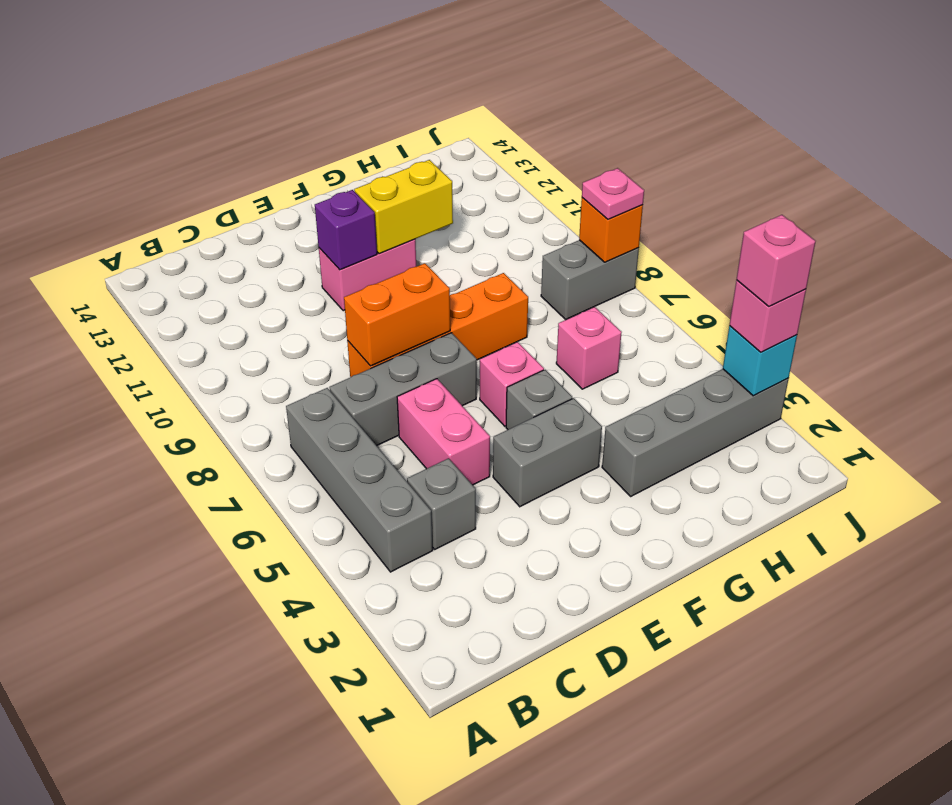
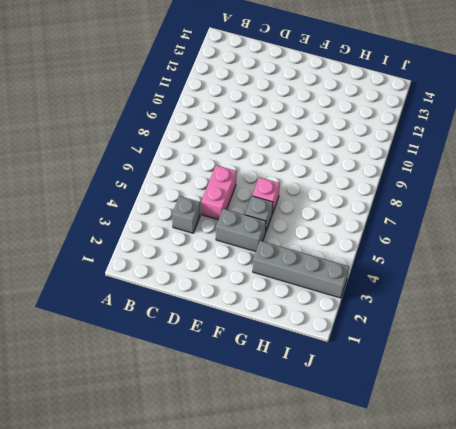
none -> grey 1x4 brick [286,388,433,572]
none -> grey 1x3 brick [329,333,477,446]
none -> orange 1x4 brick [347,273,528,377]

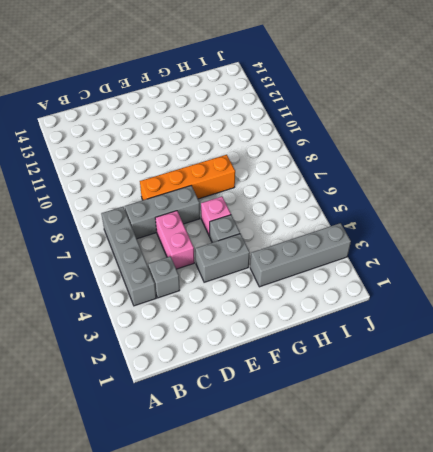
none -> pink 1x2 brick [319,239,416,311]
none -> pink 1x1 brick [556,307,622,389]
none -> grey 1x2 brick [541,240,639,319]

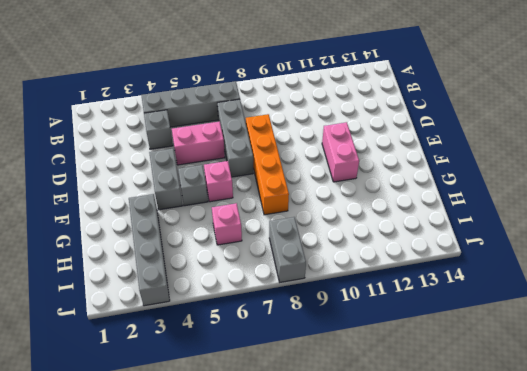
none -> orange 1x2 brick [344,263,450,366]
none -> purple 1x1 brick [315,190,377,270]
none -> yellow 1x2 brick [354,160,453,254]

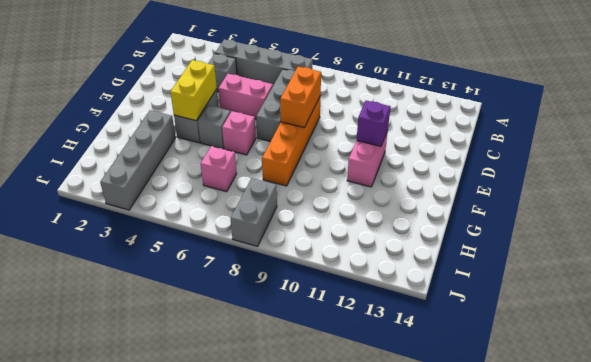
yellow 1x2 brick [170,60,217,121] -> yellow 1x2 brick moved to [354,160,453,254]
none -> cyan 1x1 brick [723,326,797,396]
none -> orange 1x1 brick [579,198,643,262]
none -> pink 1x1 brick [730,280,806,352]

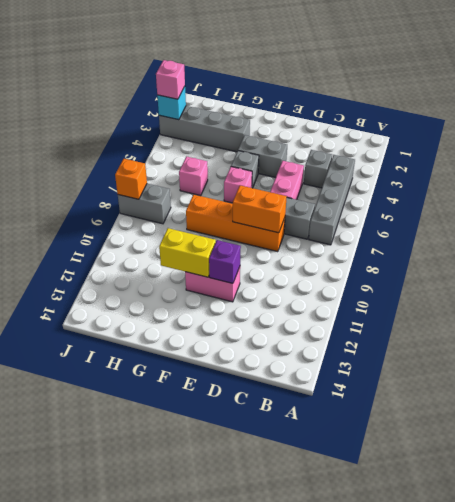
none -> pink 1x1 plate [582,168,644,220]
none -> pink 1x1 brick [737,215,816,307]

